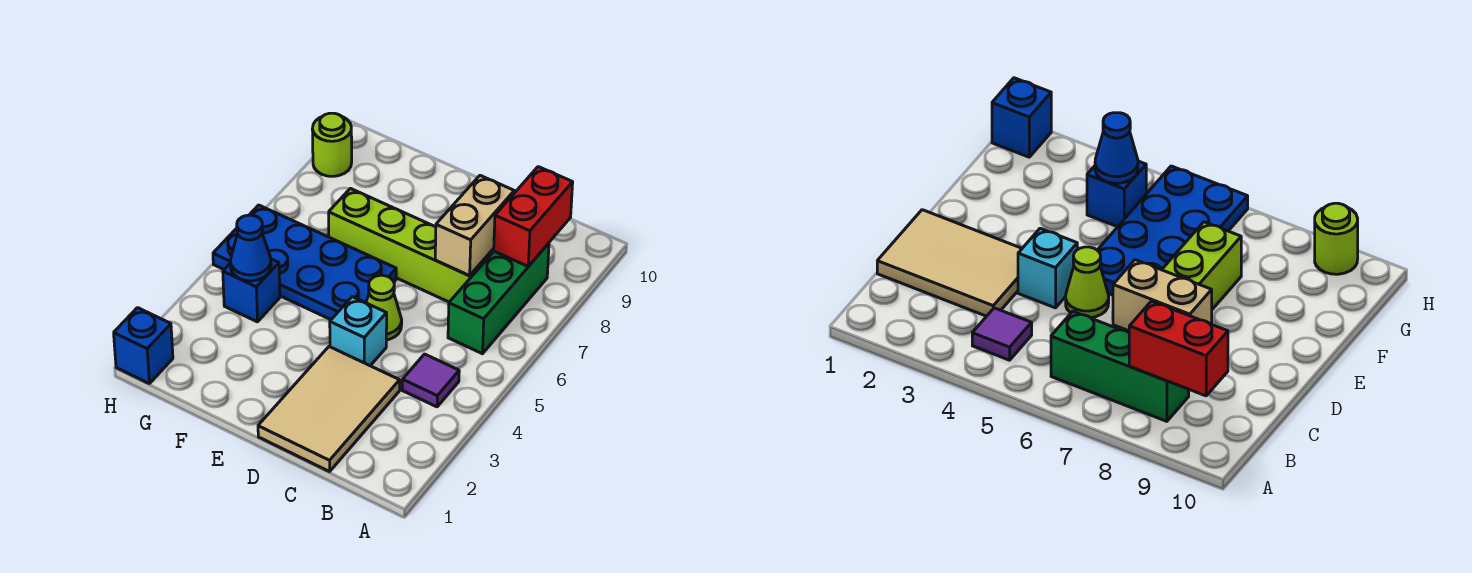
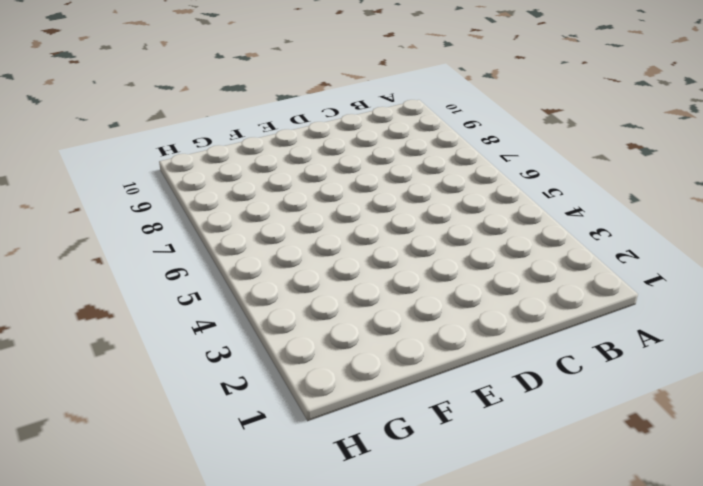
none -> purple 1x1 tile [402,354,459,407]
none -> green 1x3 brick [448,243,549,354]
none -> tan 2x3 tile [258,347,400,472]

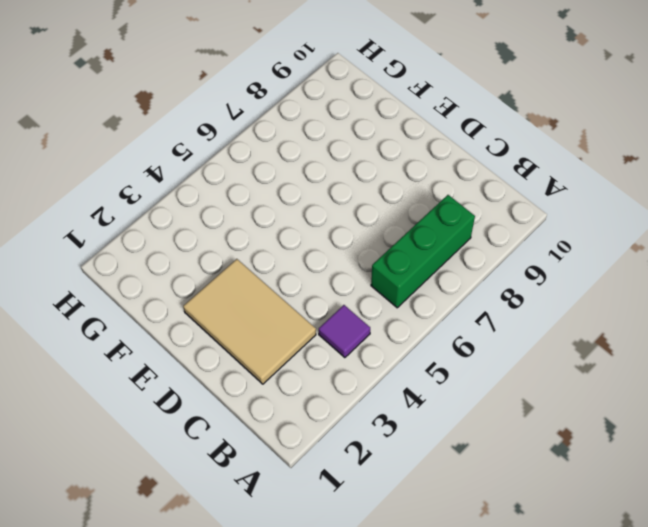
tan 2x3 tile [183,259,316,384] -> tan 2x3 tile turned to [258,347,400,472]
none -> lime 1x4 brick [329,189,491,302]
none -> cyan 1x1 brick [330,297,387,366]
none -> lime 1x1 cone [366,275,402,340]

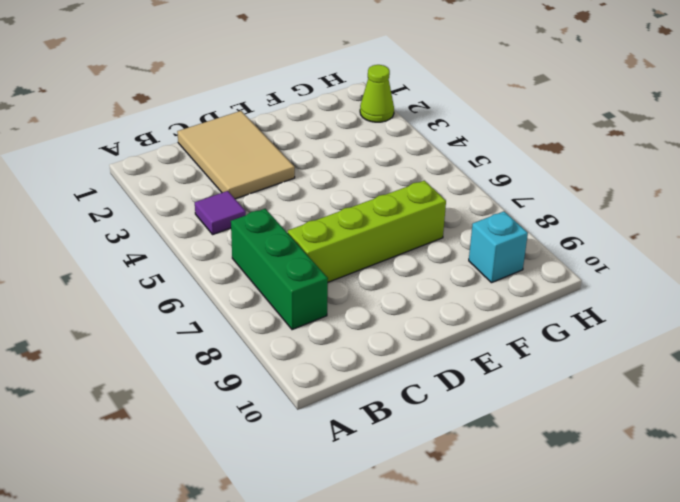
cyan 1x1 brick [469,211,528,283] -> cyan 1x1 brick moved to [330,297,387,366]
lime 1x1 cone [360,65,394,122] -> lime 1x1 cone moved to [366,275,402,340]
none -> blue 2x4 plate [213,205,396,320]
none -> blue 1x1 brick [223,259,280,322]
none -> blue 1x1 brick [114,308,173,383]

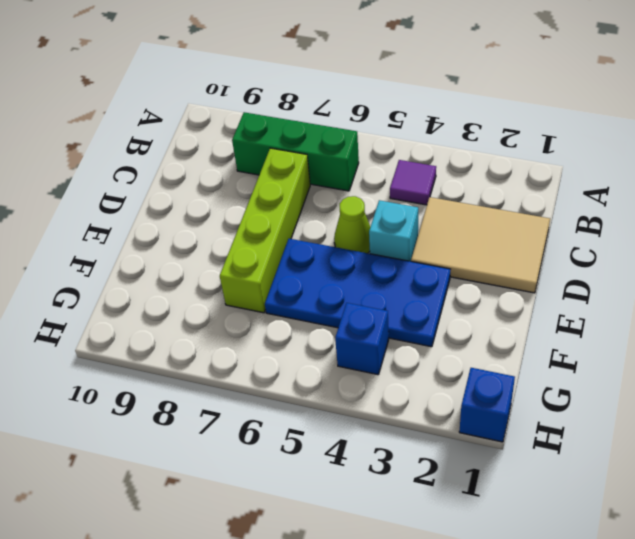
blue 2x4 plate [265,239,450,347] -> blue 2x4 plate turned to [213,205,396,320]
none -> lime 1x1 round brick [312,113,352,176]
none -> red 1x2 brick [494,167,573,266]
none -> tan 1x2 brick [435,176,514,276]

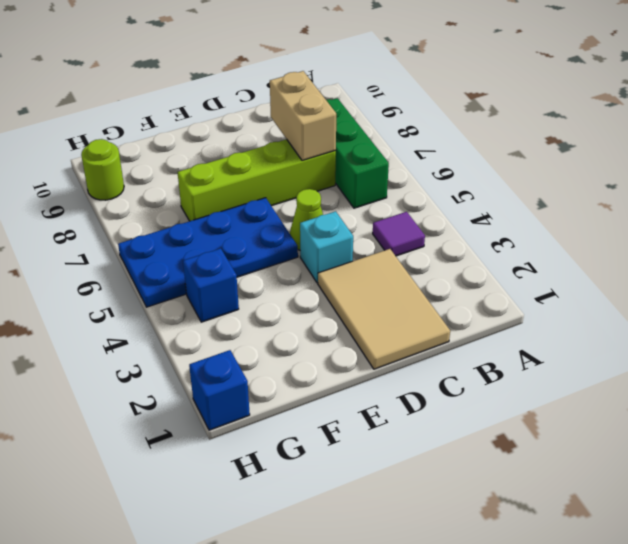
none -> red 1x2 brick [494,167,573,266]
none -> blue 1x1 cone [230,215,271,281]

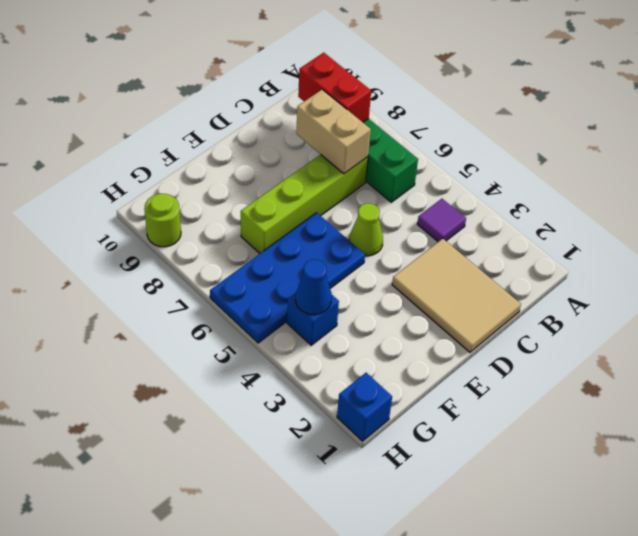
none -> cyan 1x1 brick [330,297,387,366]

